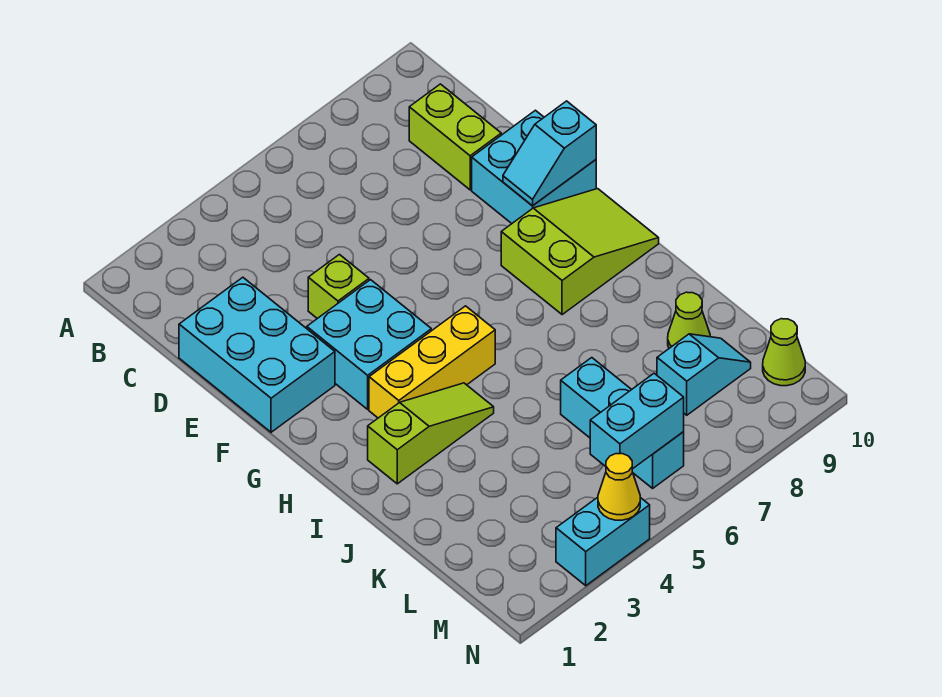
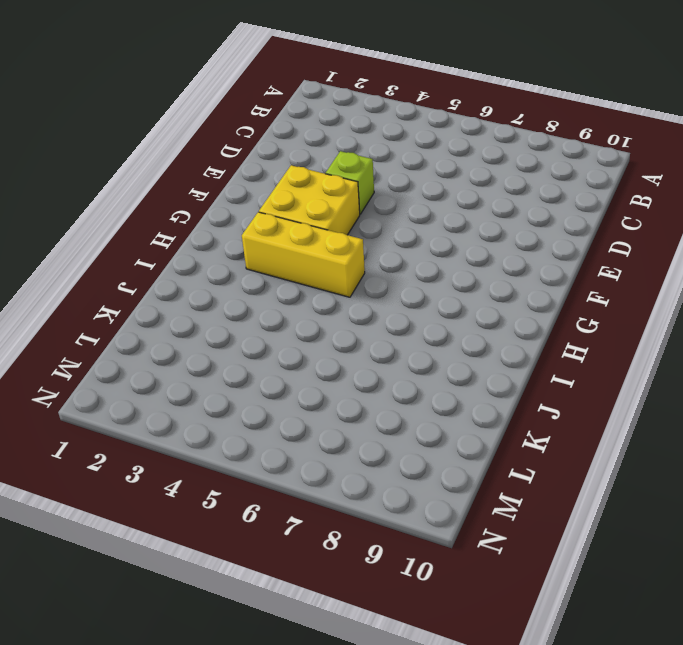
yellow 2x2 brick [259,165,360,235] -> cyan 2x2 brick [307,280,431,409]
none -> lime 1x2 brick [409,84,501,190]
none -> cyan 2x3 brick [179,277,335,432]
none -> cyan 2x2 brick [472,110,596,223]

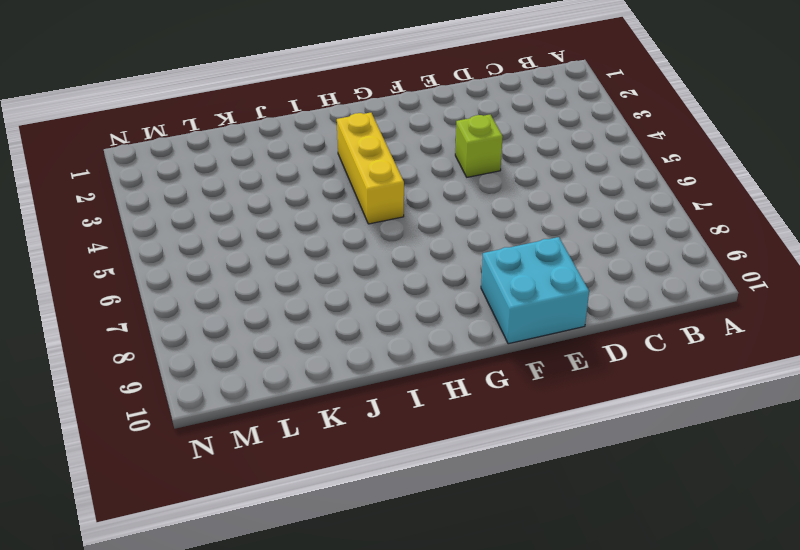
none -> lime 1x2 brick [409,84,501,190]
none -> cyan 2x3 brick [179,277,335,432]
none -> cyan 2x2 brick [307,280,431,409]

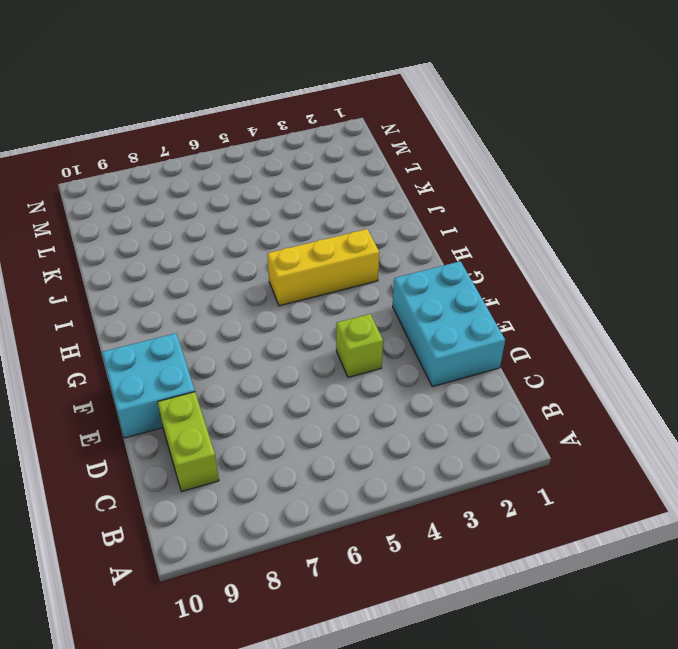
none -> cyan 2x2 brick [307,280,431,409]
none -> lime 2x3 slope [501,189,659,315]
none -> lime 1x3 slope [368,383,494,484]

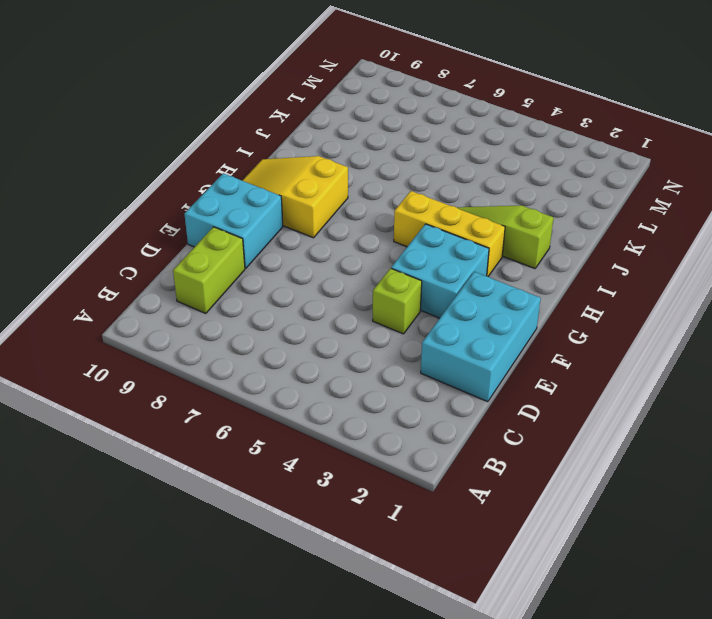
yellow 2x3 slope [242,156,348,238] -> lime 2x3 slope [501,189,659,315]
none -> cyan 1x3 brick [561,358,684,488]
none -> lime 1x1 cone [668,292,710,348]
none -> cyan 1x2 slope [657,334,751,415]

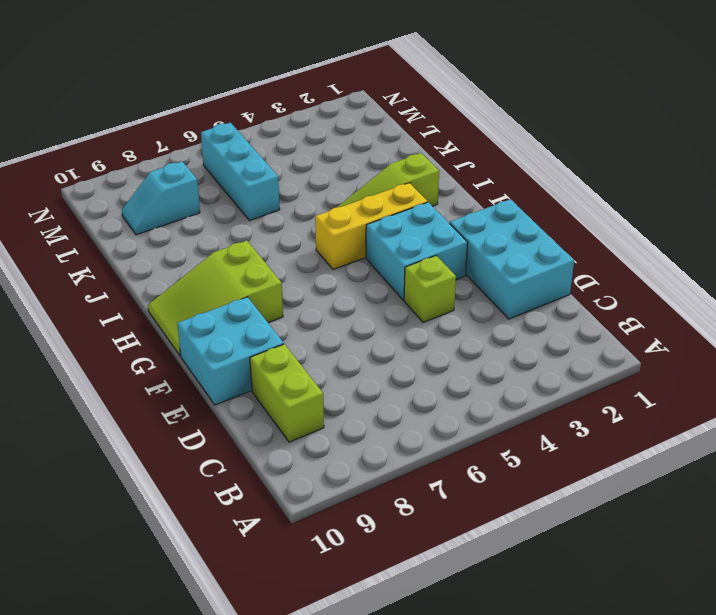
none -> lime 1x1 cone [668,292,710,348]
none -> lime 1x1 cone [763,319,805,386]
none -> cyan 1x2 brick [556,497,650,586]

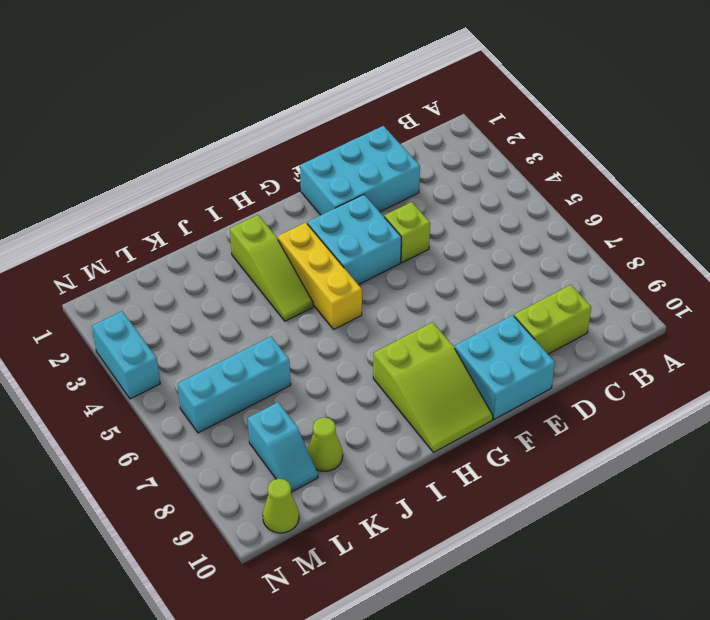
none -> cyan 1x2 slope [503,101,596,206]
none -> cyan 1x2 brick [590,373,684,469]
none -> yellow 1x1 cone [598,454,640,520]

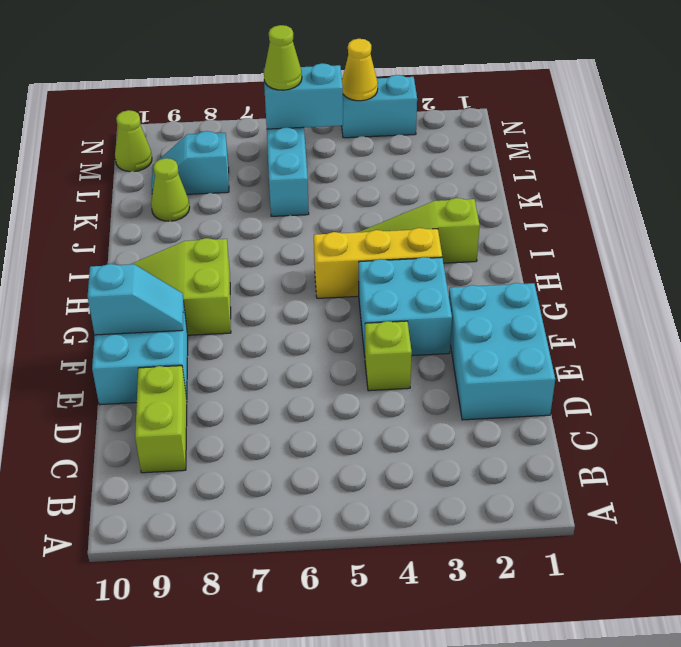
lime 1x1 cone [264,25,302,90] -> none

